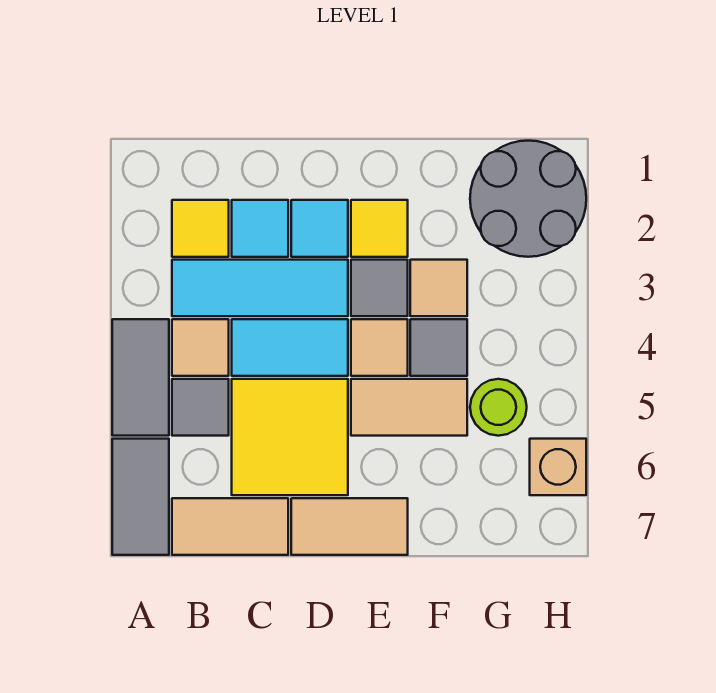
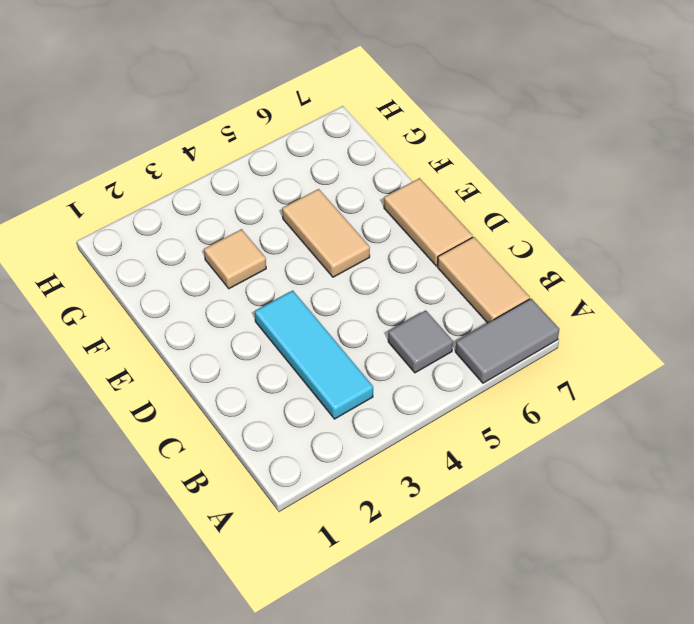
none -> grey 1x2 tile [112,319,169,436]
none -> yellow 1x1 tile [172,200,229,257]
none -> tan 1x1 tile [172,319,229,376]

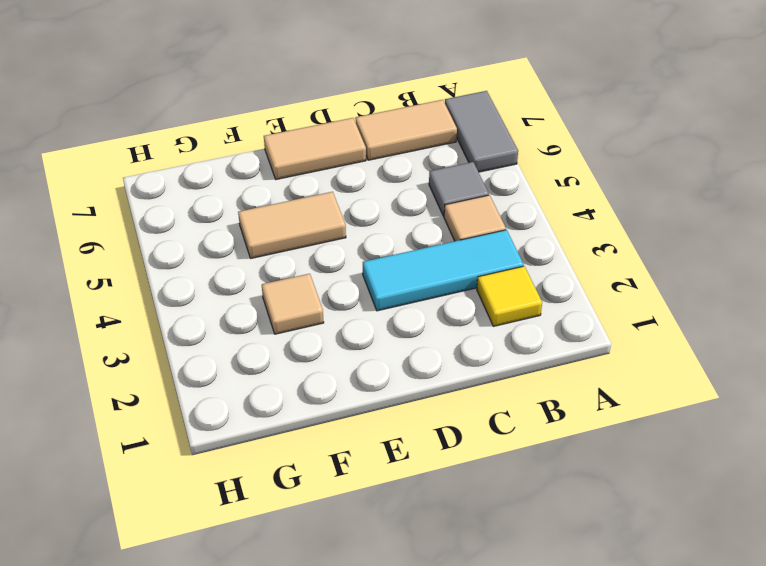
none -> grey 1x2 tile [112,319,169,436]
none -> cyan 1x1 tile [232,200,288,257]
none -> cyan 1x2 tile [232,319,348,376]

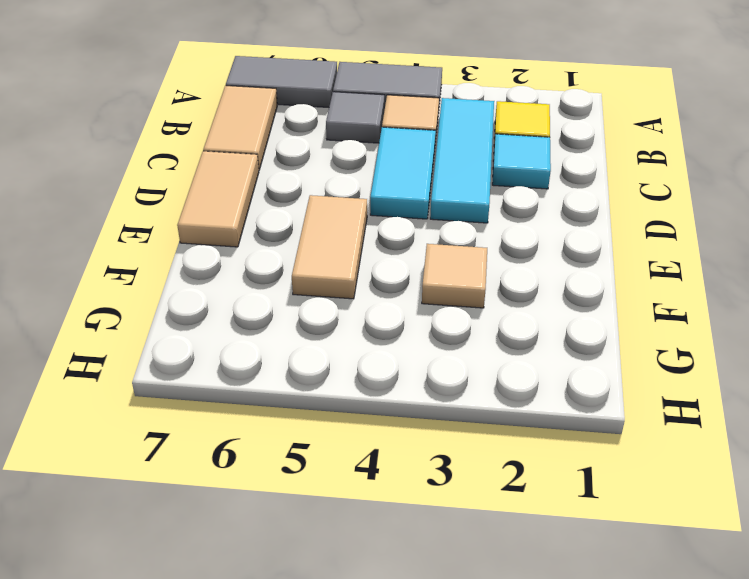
none -> yellow 2x2 tile [232,379,348,495]
none -> cyan 1x1 tile [291,200,348,257]
none -> yellow 1x1 tile [351,200,408,257]

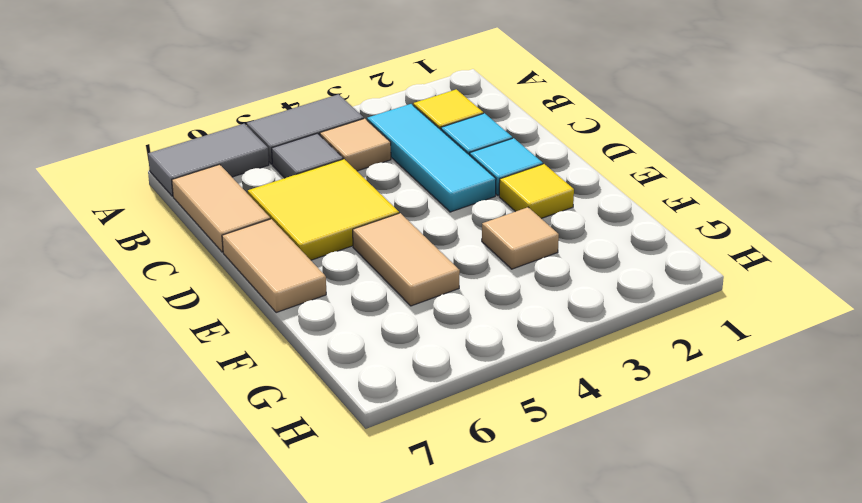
none -> cyan 1x2 tile [232,319,348,376]
none -> grey 1x1 tile [351,260,408,316]
none -> tan 1x1 tile [351,319,408,376]

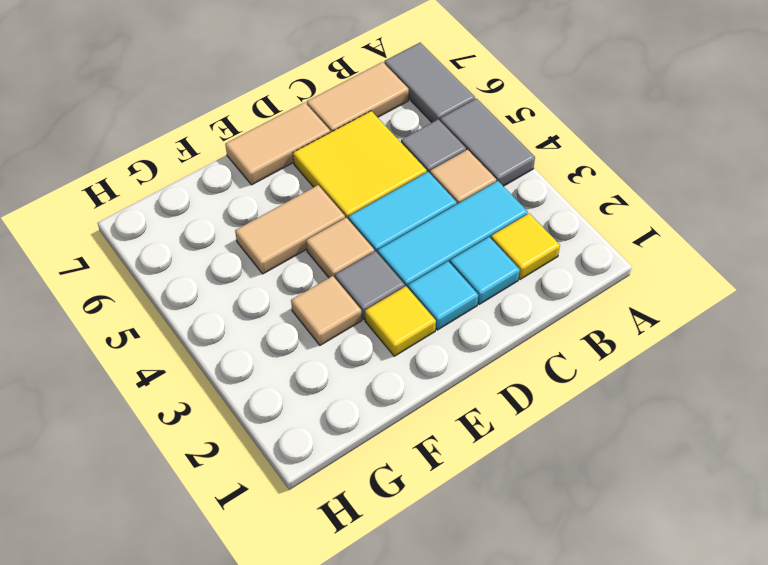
none -> grey 1x1 tile [410,319,467,376]
none -> grey 2x2 round brick [470,141,586,257]
none -> lime 1x1 round brick [470,379,527,436]

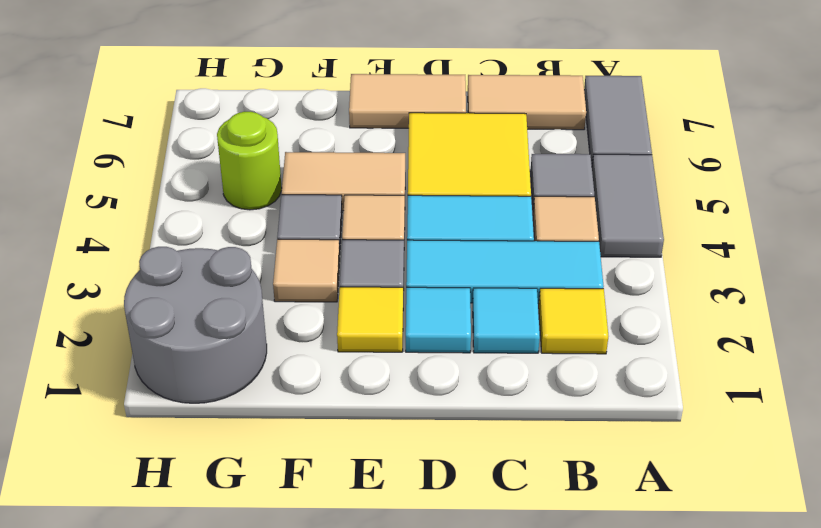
none -> tan 1x1 brick [530,439,586,495]

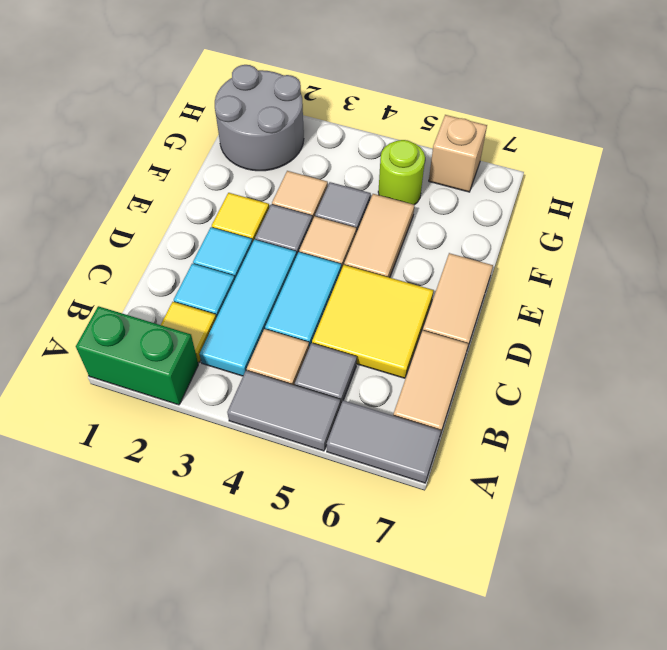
green 1x2 brick [76,306,198,405] -> none

